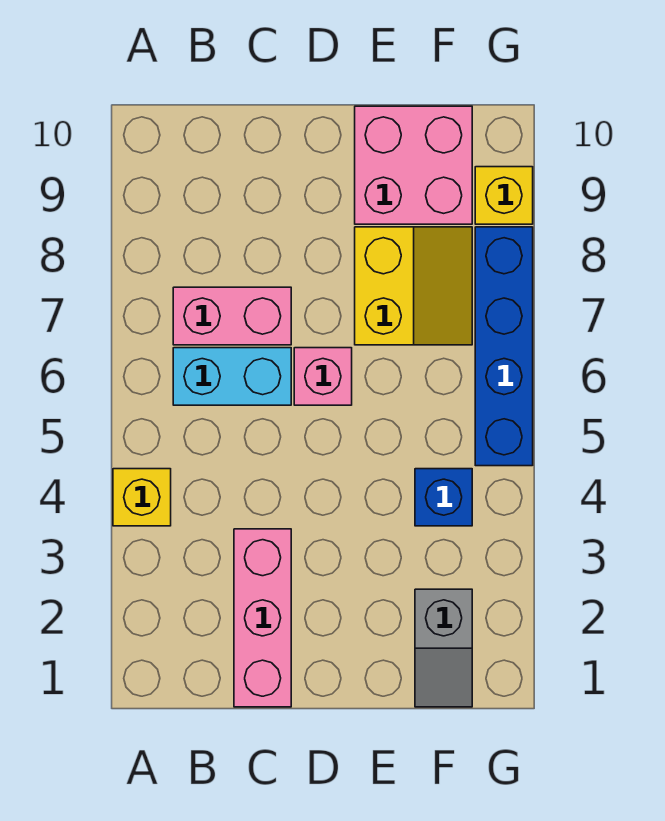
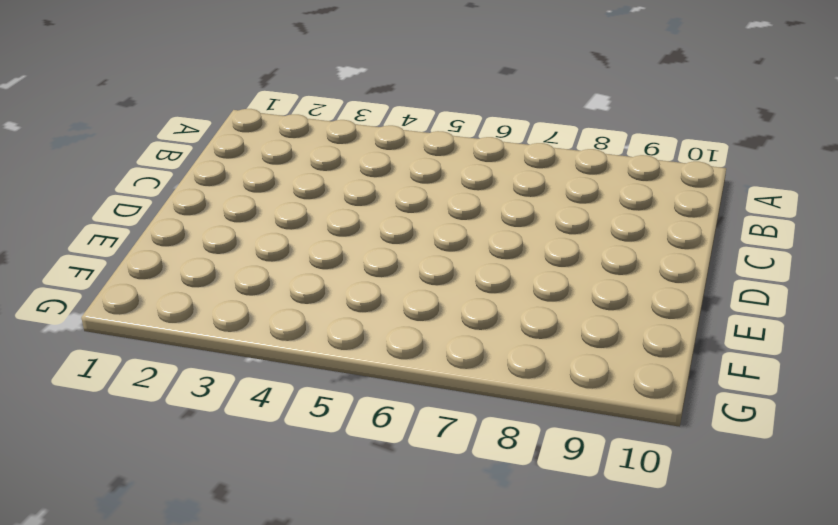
none -> yellow 1x1 brick [113,469,171,526]
none -> cyan 1x2 brick [173,348,291,405]

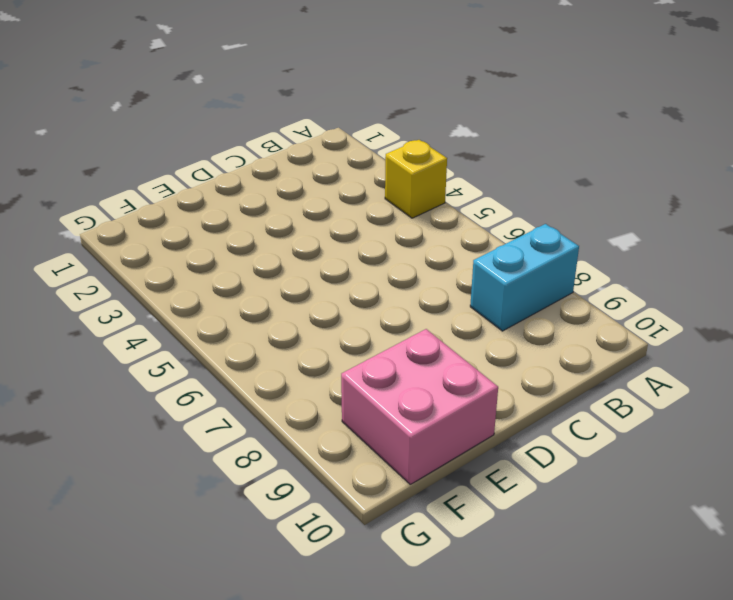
cyan 1x2 brick [470,224,579,331] -> cyan 1x2 brick moved to [173,348,291,405]
none -> pink 1x2 brick [173,287,291,345]
none -> pink 1x3 brick [234,529,291,707]

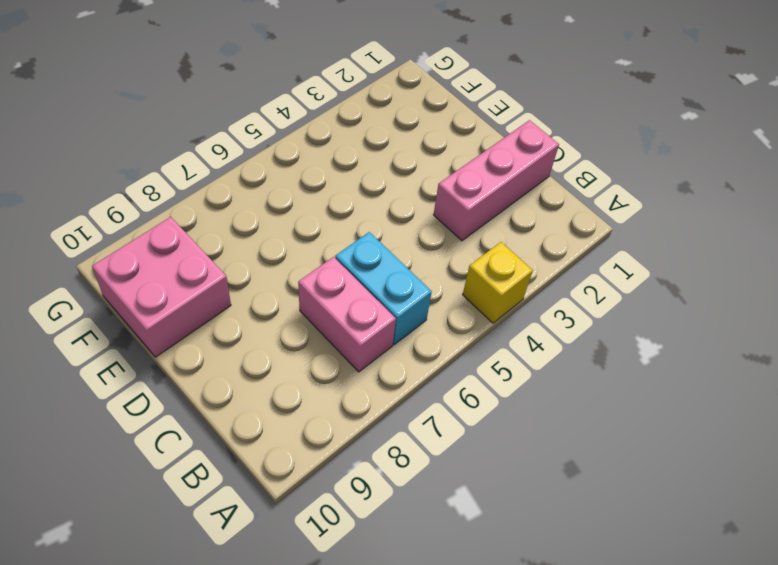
none -> pink 1x1 brick [294,348,352,405]
none -> yellow 2x2 slope [355,227,472,345]

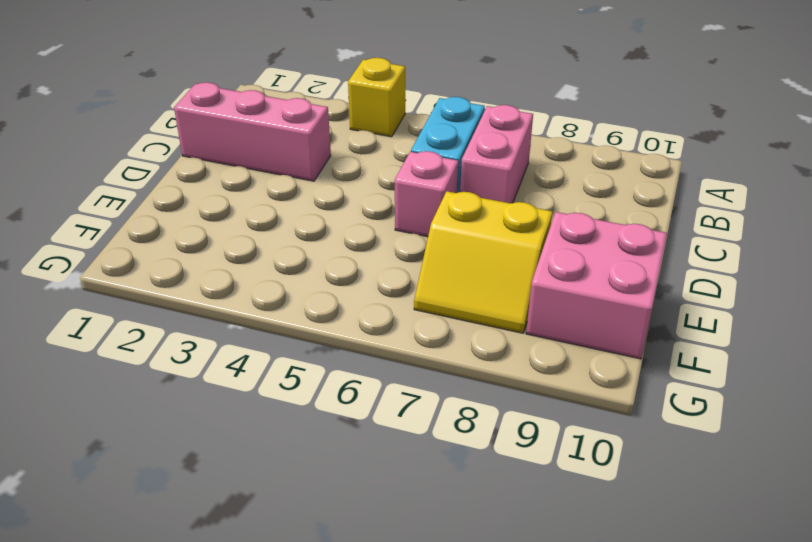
none -> grey 1x2 slope [415,589,472,707]
none -> blue 1x1 brick [415,469,472,526]

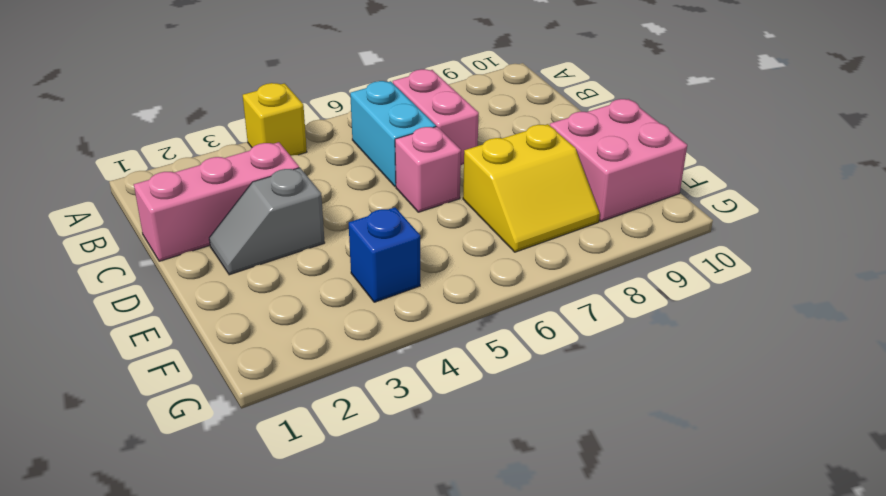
grey 1x2 slope [209,168,325,275] -> grey 1x2 slope moved to [415,589,472,707]
none -> blue 1x4 brick [475,227,533,466]
none -> yellow 1x1 brick [475,167,533,224]

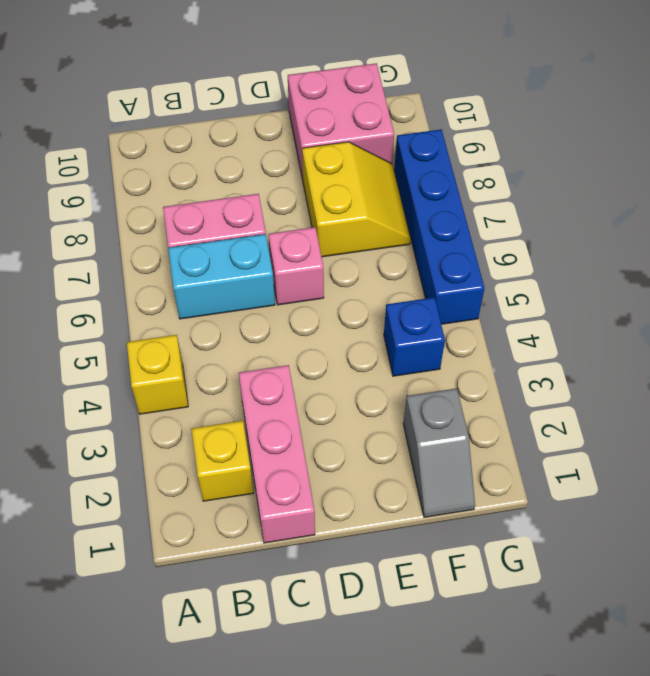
yellow 1x1 brick [192,421,253,501] -> yellow 1x1 brick moved to [475,167,533,224]

